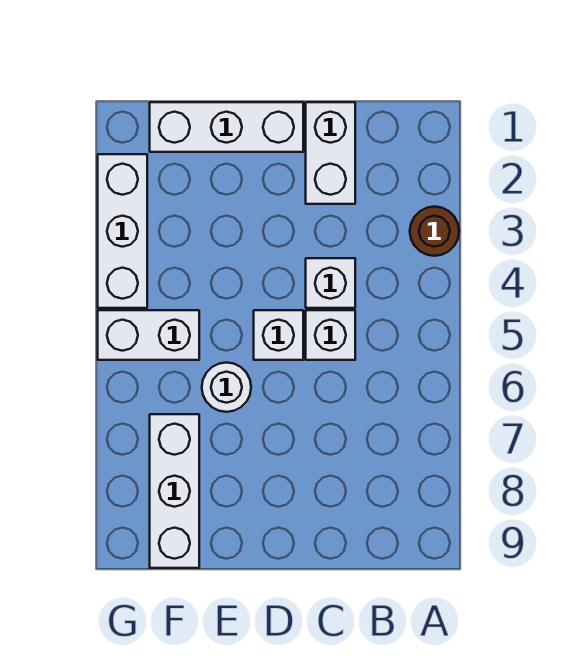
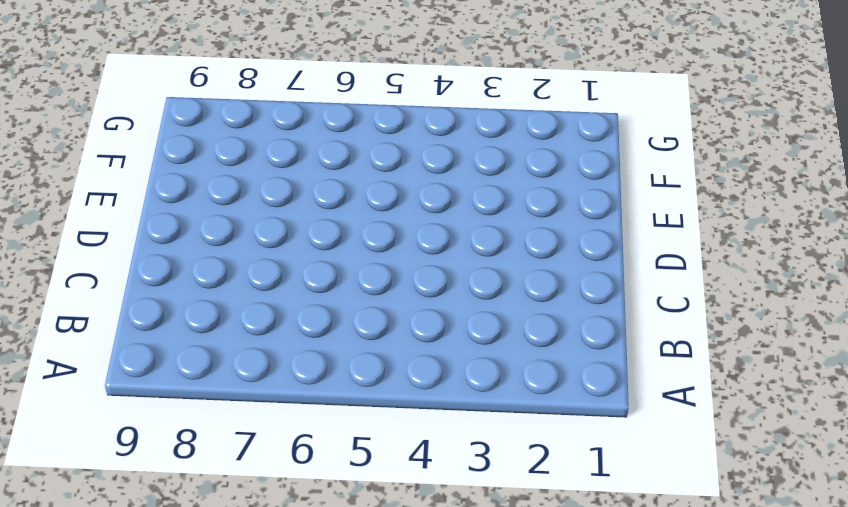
none -> brown 1x1 round brick [410,207,459,256]
none -> white 1x2 brick [306,102,355,204]

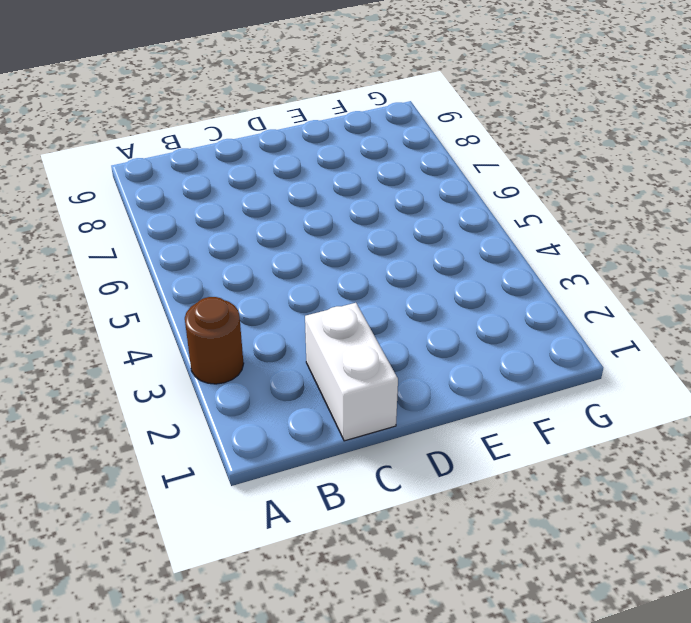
none -> white 1x1 brick [306,258,355,308]
none -> white 1x1 brick [306,310,355,360]

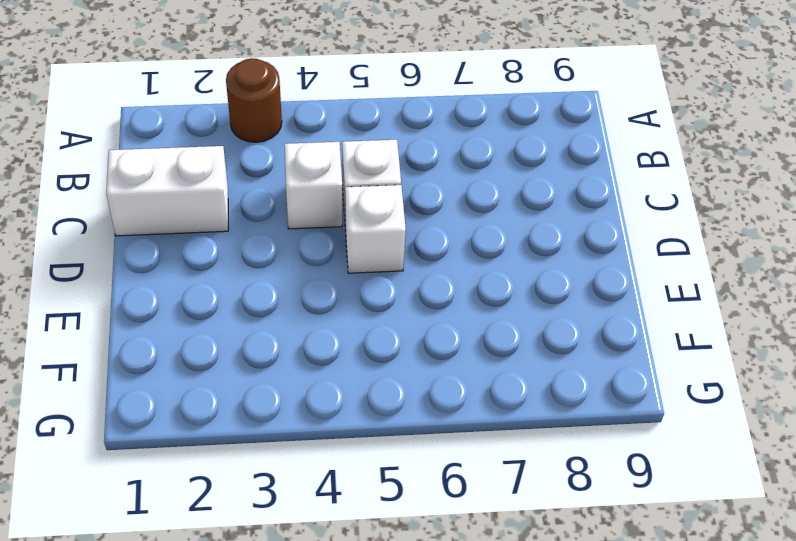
none -> white 1x3 brick [150,102,303,152]
none -> white 1x1 round brick [202,363,251,412]

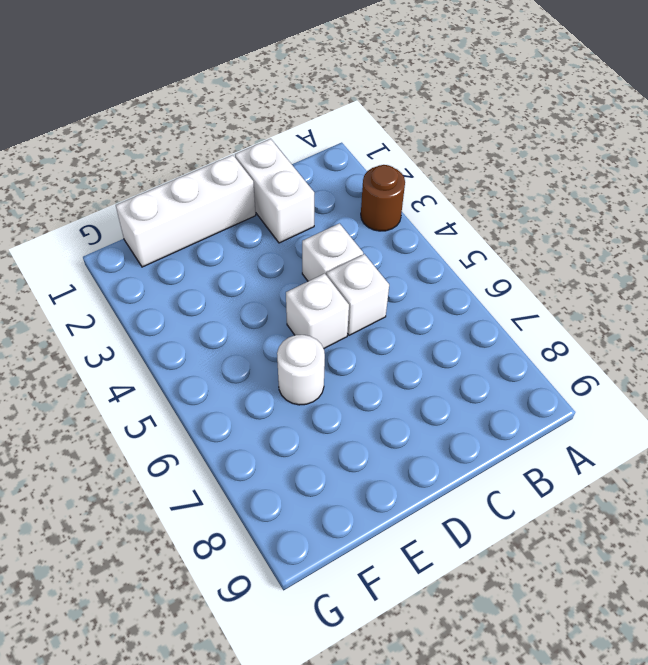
none -> white 1x2 brick [98,310,199,360]
none -> white 1x3 brick [150,414,199,568]

